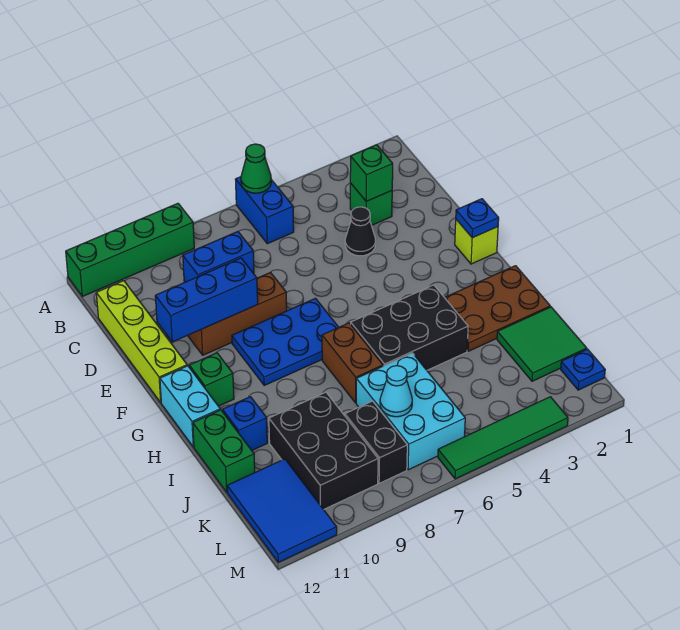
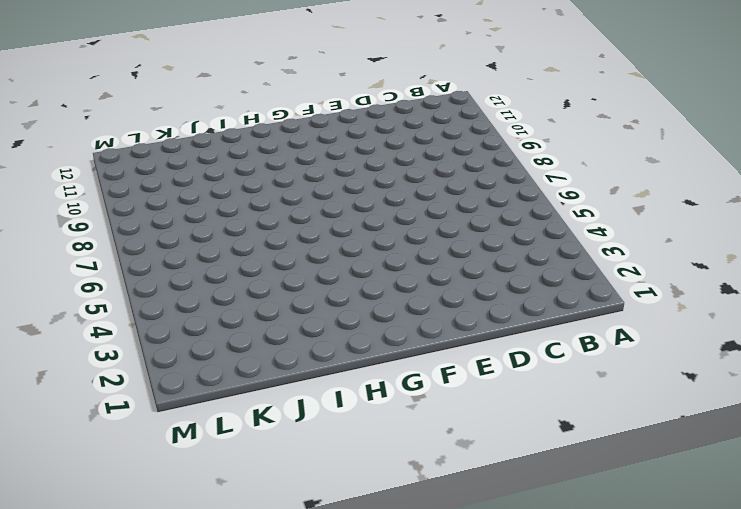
none -> blue 1x2 brick [235,177,294,244]
none -> green 1x4 brick [66,203,194,296]
none -> green 1x1 brick [350,183,392,225]

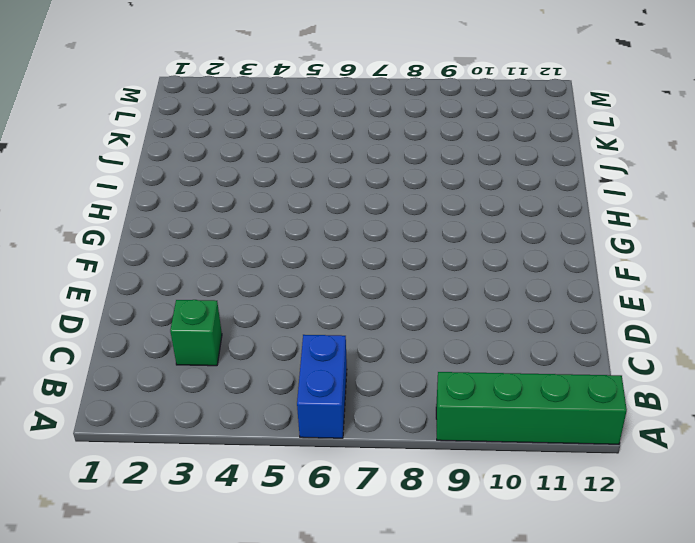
none -> blue 1x2 brick [183,232,254,282]
none -> lime 1x4 brick [96,281,187,403]
none -> black 1x1 cone [345,207,376,256]

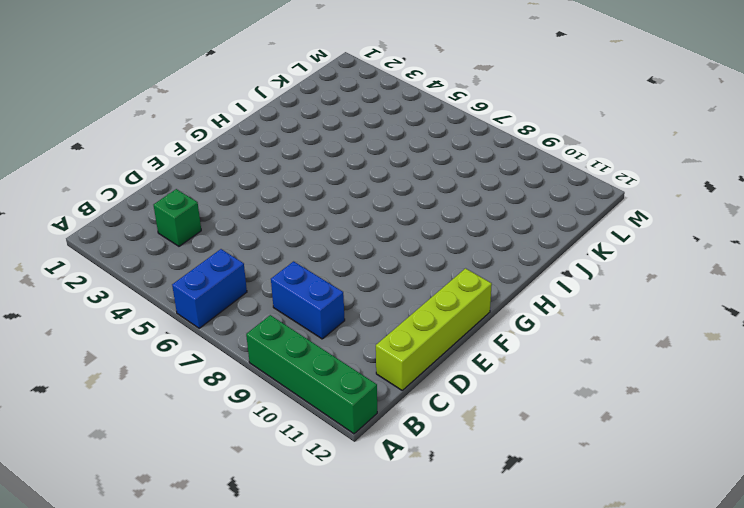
none -> black 1x1 cone [345,207,376,256]
none -> brown 1x3 brick [188,272,287,355]
none -> lime 1x1 brick [455,220,498,264]

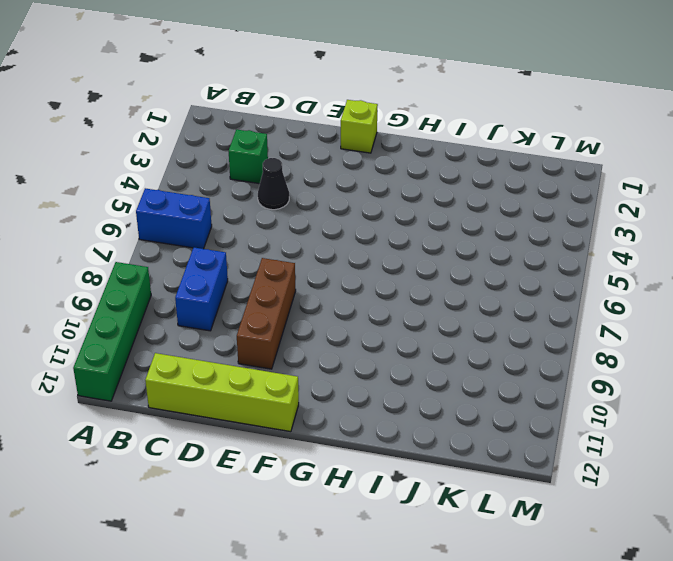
none -> blue 2x3 plate [232,298,339,385]
none -> green 1x1 brick [189,353,234,406]
none -> cyan 1x2 brick [160,366,220,447]

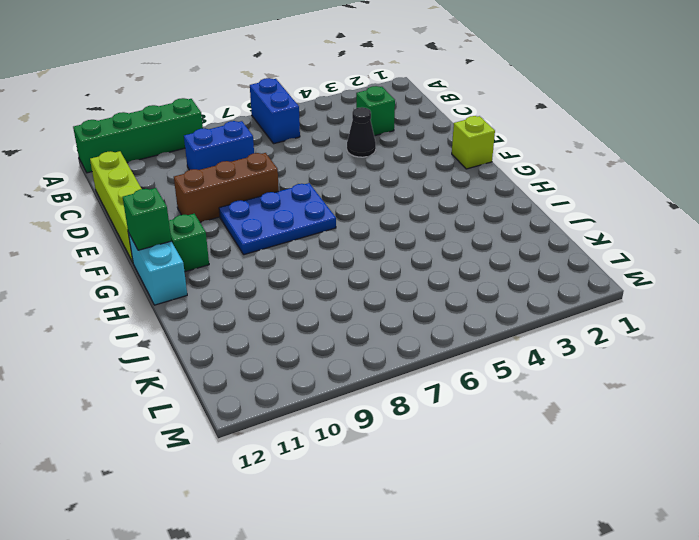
green 1x1 brick [123,188,171,250] -> green 1x1 brick moved to [350,145,393,201]
none -> brown 2x3 plate [444,266,550,351]
none -> black 2x3 brick [351,285,468,370]
none -> brown 1x2 brick [322,323,383,403]

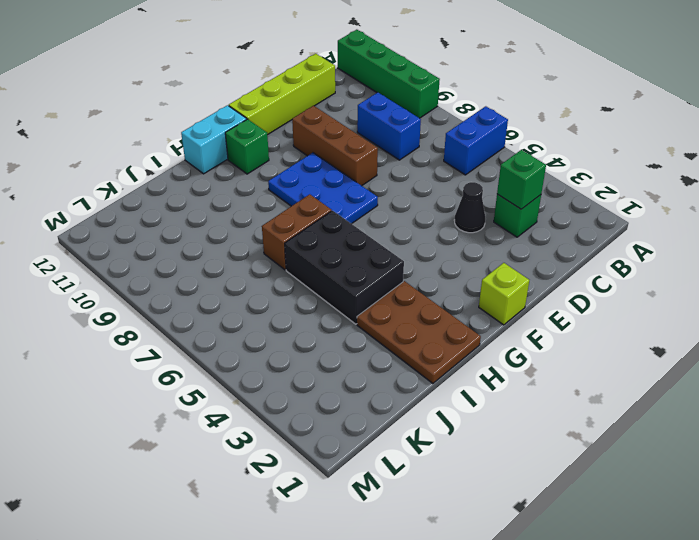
none -> blue 1x1 brick [223,397,267,450]
none -> green 1x2 brick [193,410,255,492]
none -> green 2x2 tile [497,307,587,381]

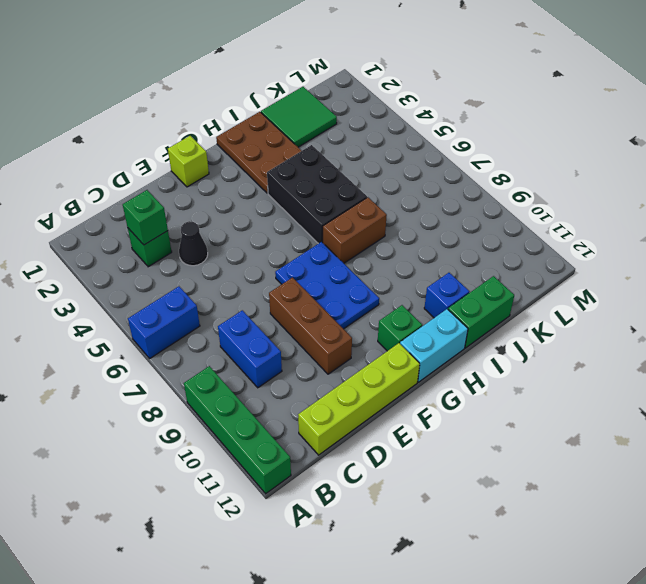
none -> cyan 2x3 brick [356,353,465,470]
none -> black 2x3 brick [269,392,378,509]
none -> black 1x2 brick [345,401,407,483]

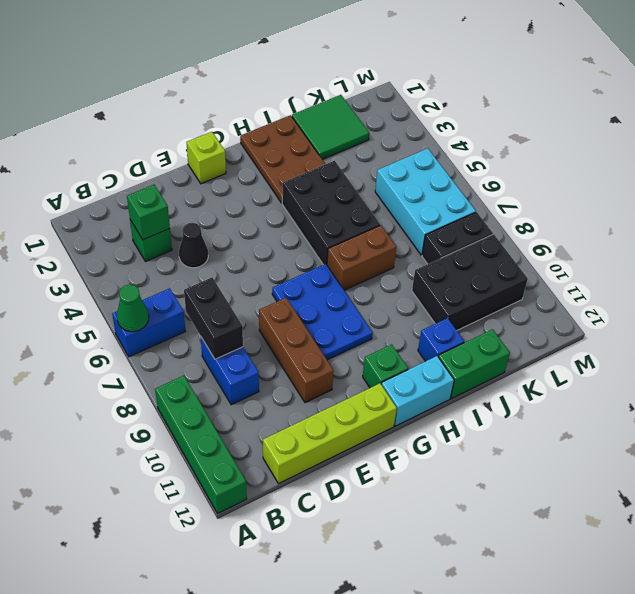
black 1x2 brick [184,278,243,359] -> none
cyan 2x3 brick [375,148,476,255] -> cyan 2x3 brick turned to [356,353,465,470]
none -> blue 2x3 tile [227,459,337,562]
none -> blue 1x1 plate [561,349,605,390]
none -> green 1x4 tile [438,397,568,479]

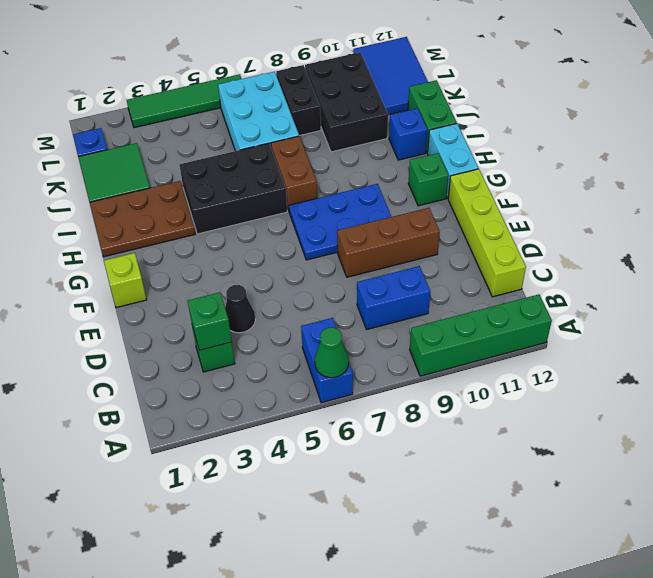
none -> blue 1x3 brick [155,258,258,342]
none -> blue 1x1 plate [456,199,499,238]
none -> cyan 1x1 cone [380,366,412,417]

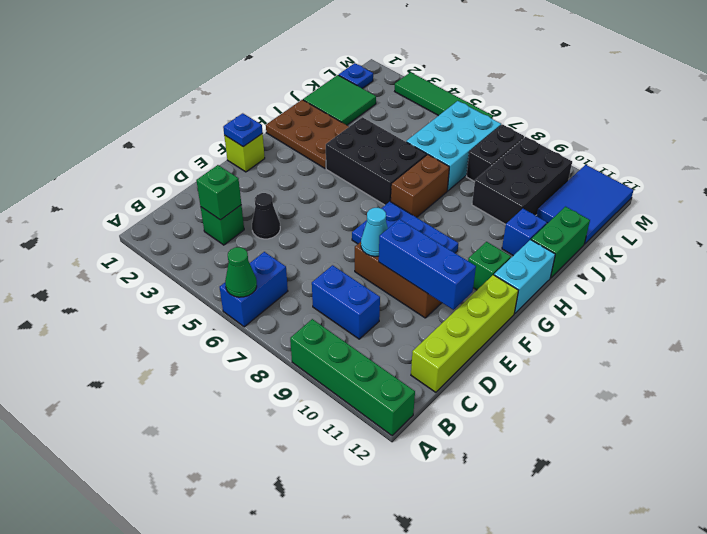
cyan 1x1 cone [361,208,388,257] -> cyan 1x1 cone moved to [380,366,412,417]

